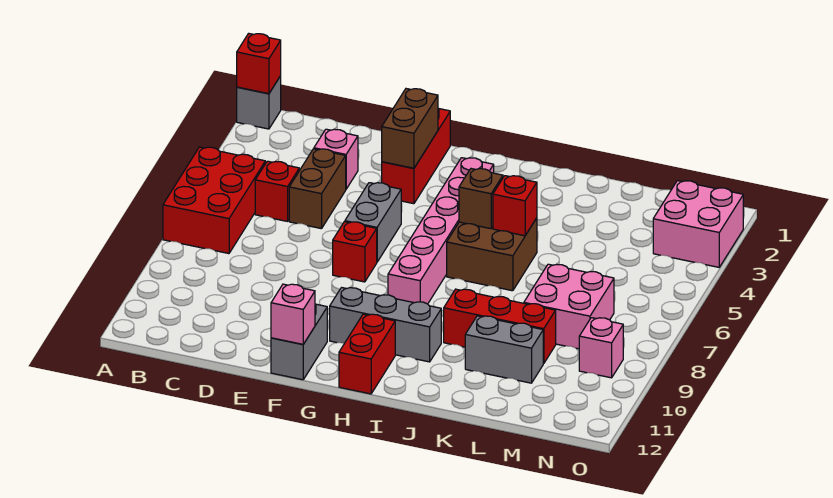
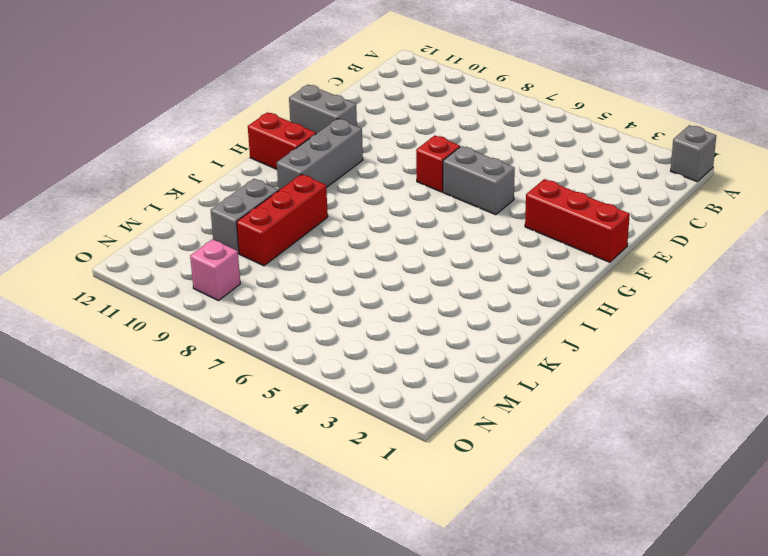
none -> red 2x3 brick [163,147,265,254]
none -> red 1x1 brick [255,161,299,221]
none -> pink 1x1 brick [314,129,358,189]

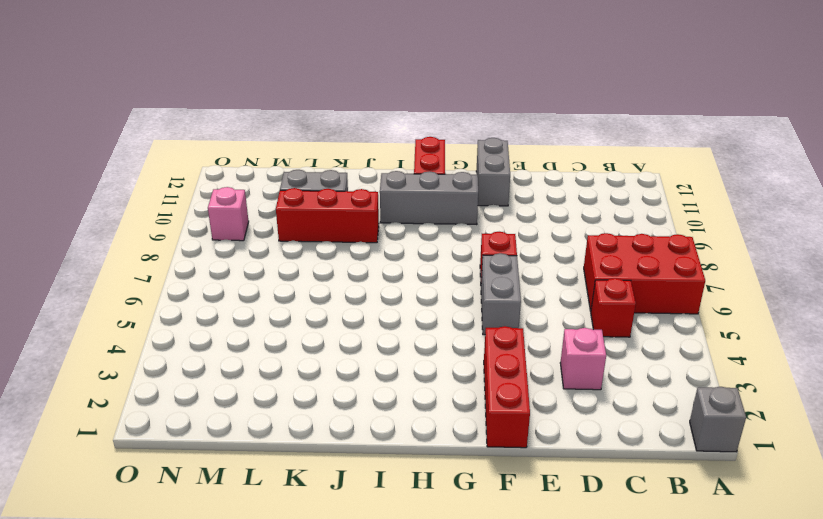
red 2x3 brick [584,233,705,314] -> red 2x3 brick turned to [163,147,265,254]
none -> brown 1x2 brick [289,149,346,229]
none -> pink 1x6 brick [388,158,494,304]
none -> brown 2x2 brick [447,218,537,291]

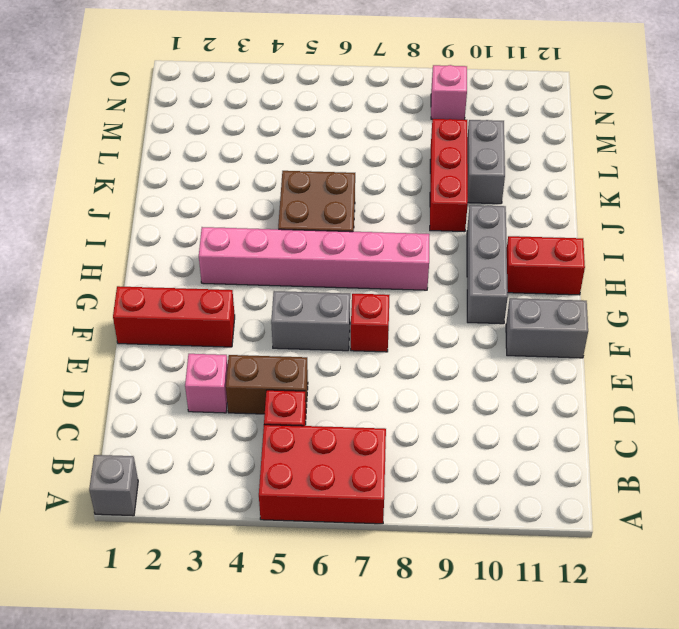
none -> pink 2x2 brick [524,264,614,349]
none -> pink 2x2 brick [653,181,743,267]
none -> red 1x1 brick [237,33,281,94]

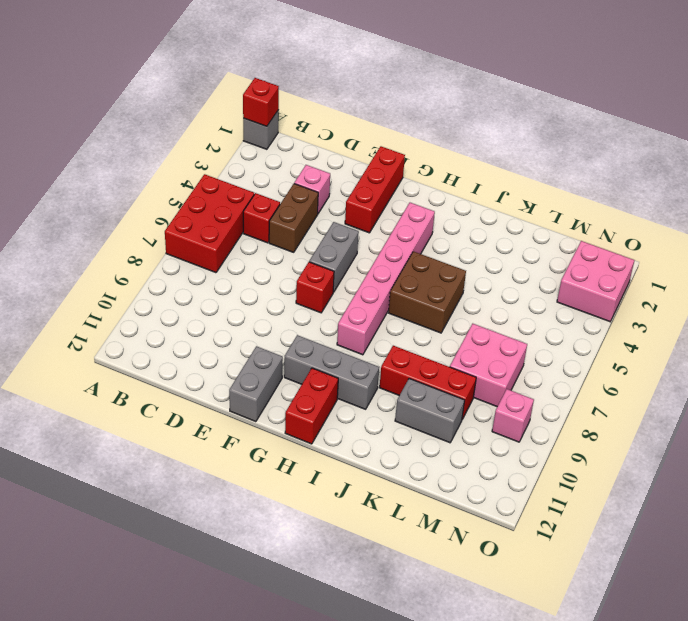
none -> brown 1x2 brick [382,89,438,168]
none -> pink 1x1 brick [271,284,315,344]
none -> brown 1x1 brick [459,169,503,229]

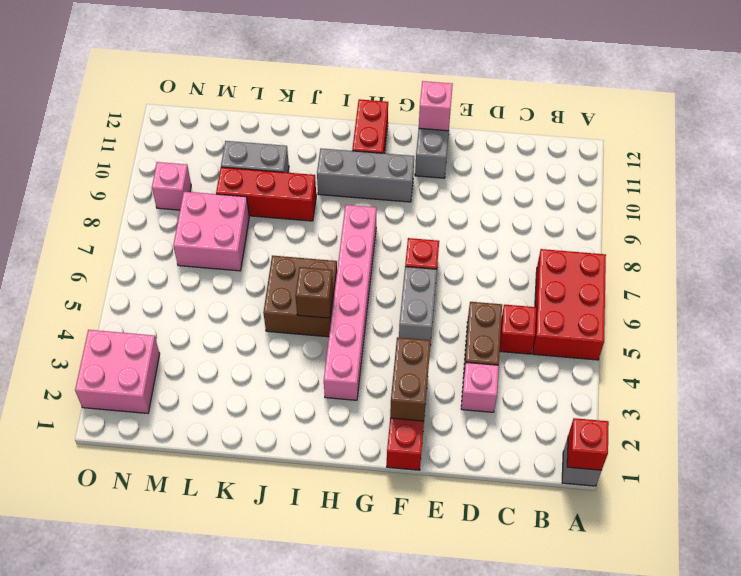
none -> red 1x1 brick [493,176,537,236]

